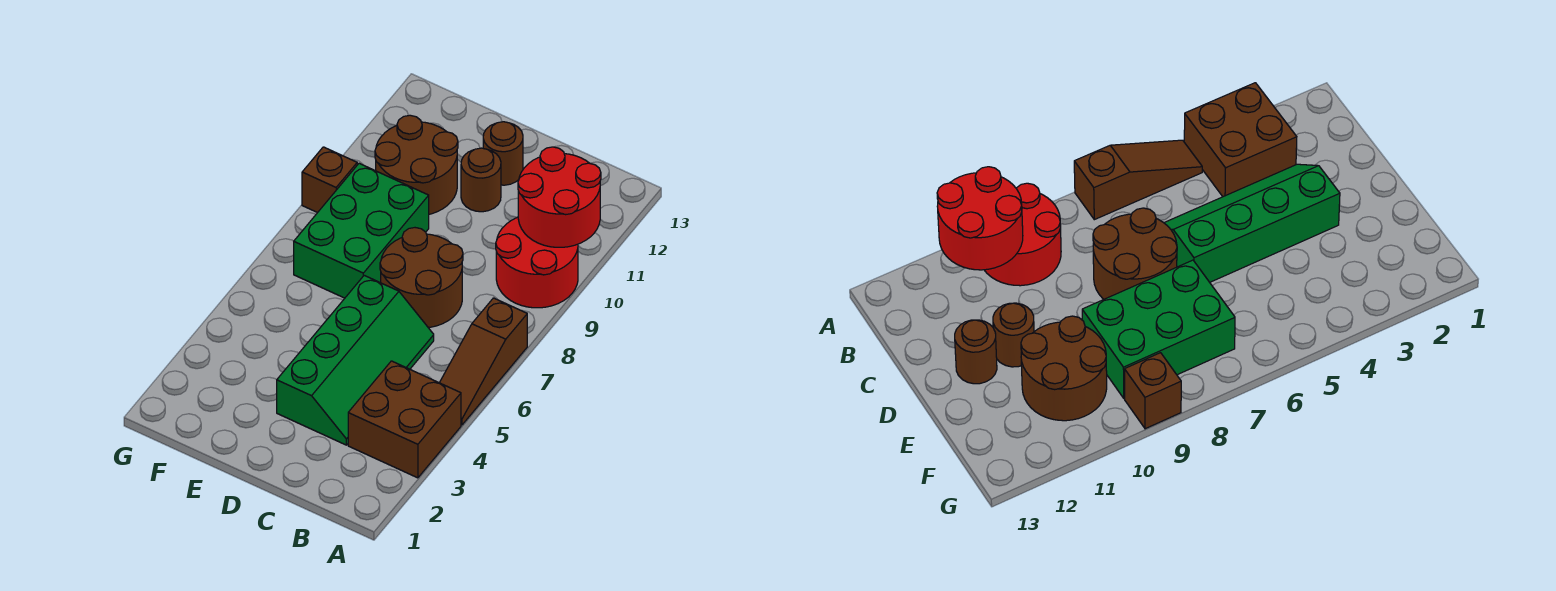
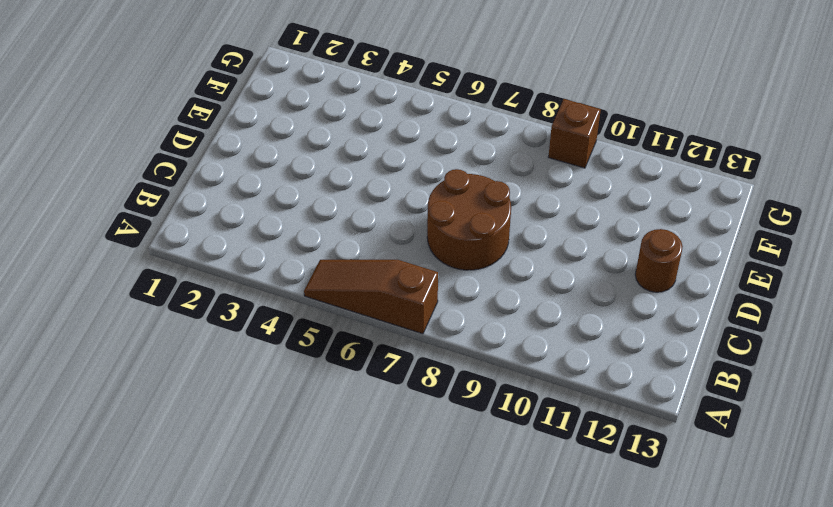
none -> brown 2x2 brick [348,361,461,478]
none -> red 2x2 round brick [496,217,578,308]

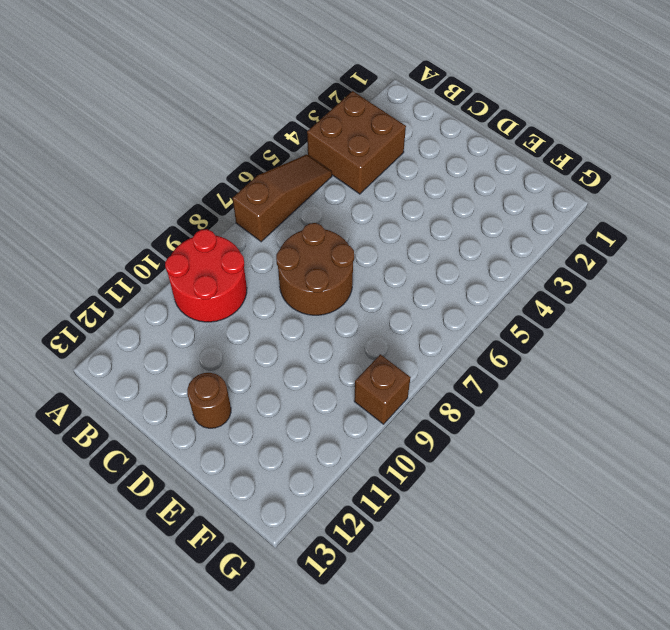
none -> green 2x4 slope [277,275,434,445]
none -> brown 1x1 round brick [461,148,501,212]

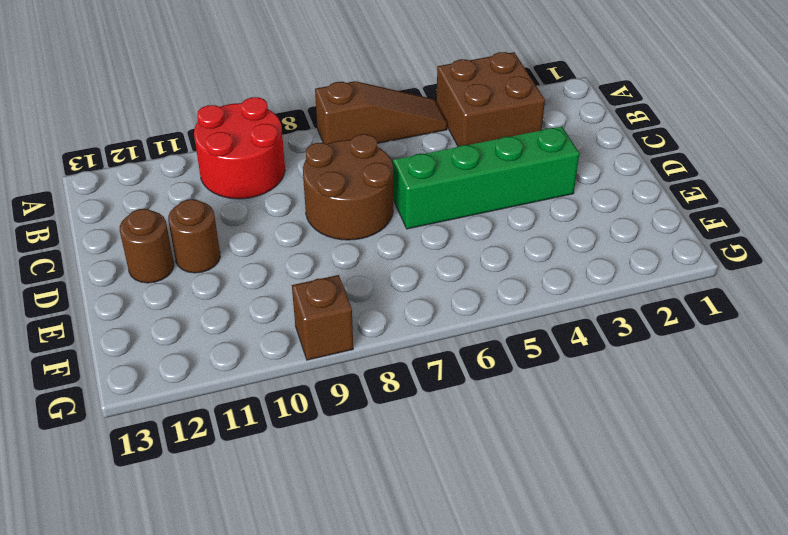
none -> green 2x3 brick [294,163,429,298]
none -> brown 2x2 round brick [375,115,458,214]

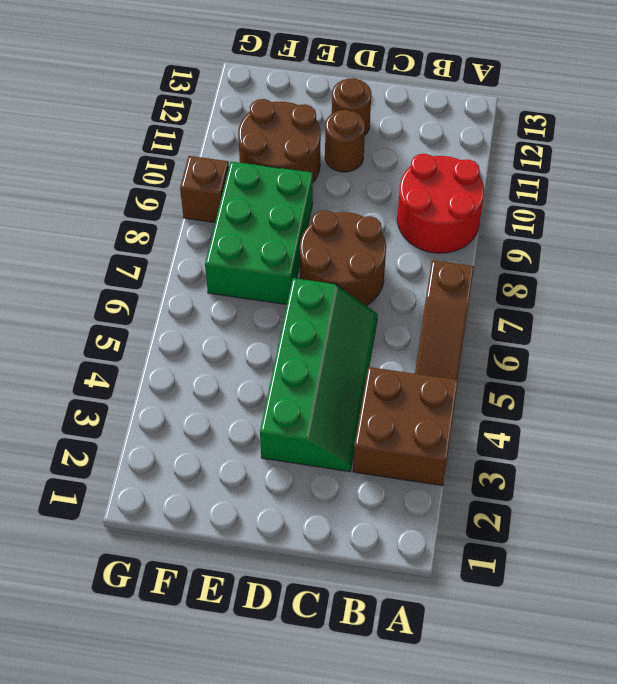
none -> red 2x2 round brick [518,147,601,247]

